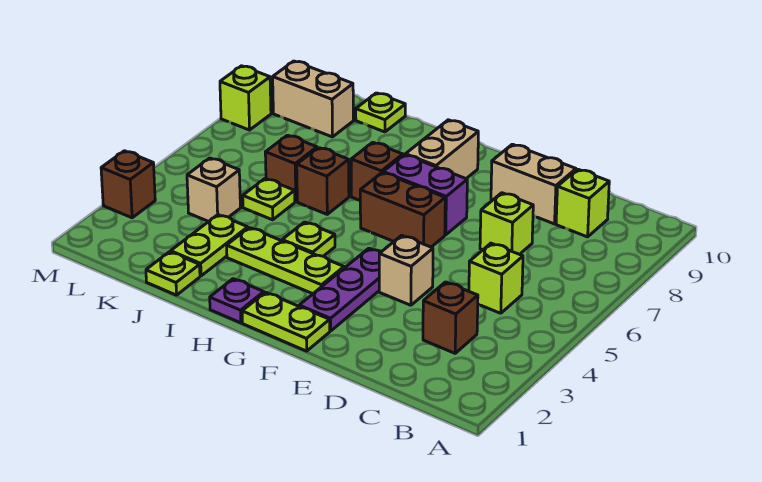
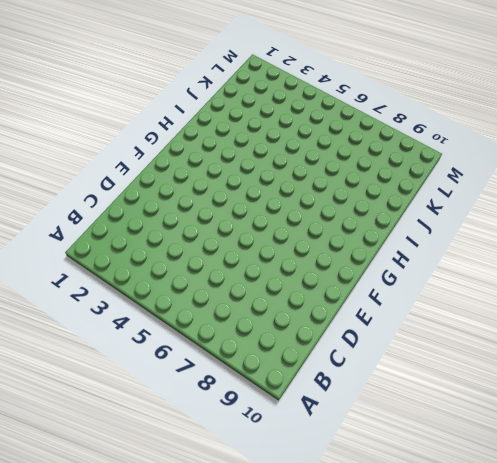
none -> brown 1x1 brick [423,282,478,353]
none -> lime 1x1 brick [469,243,523,313]
none -> lime 1x1 brick [556,169,609,237]

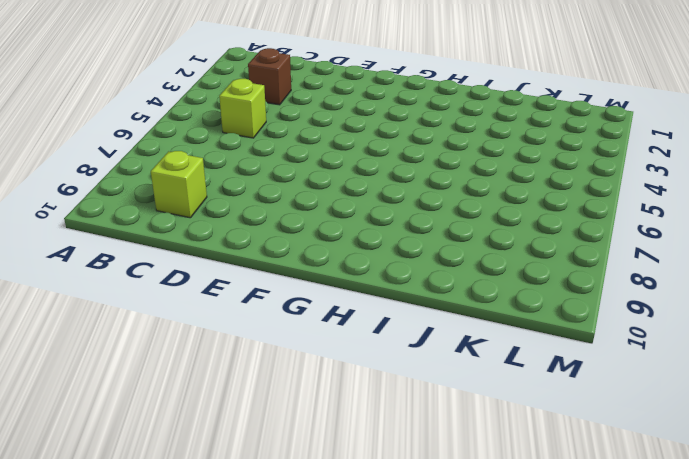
none -> lime 1x1 brick [480,193,533,254]
none -> tan 1x2 brick [491,144,576,224]
none -> tan 1x1 brick [379,235,433,305]

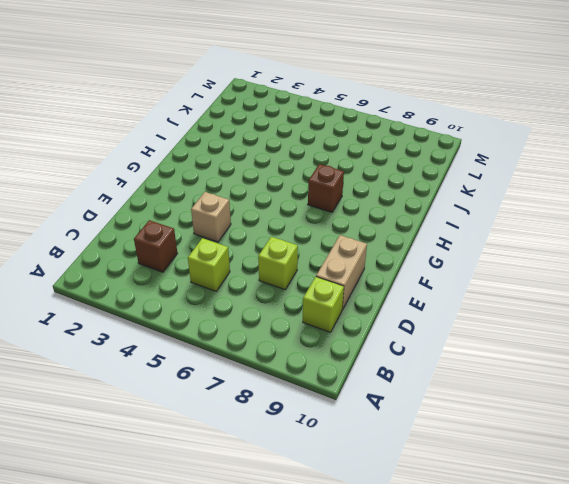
none -> lime 1x2 plate [242,292,330,351]
none -> purple 1x3 plate [299,248,381,331]
none -> brown 1x2 brick [360,173,445,247]

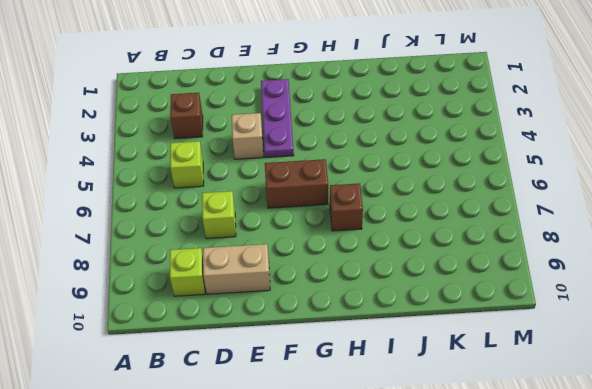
none -> lime 1x2 plate [242,292,330,351]
none -> purple 1x2 brick [383,155,467,235]
none -> lime 1x3 plate [227,228,344,294]

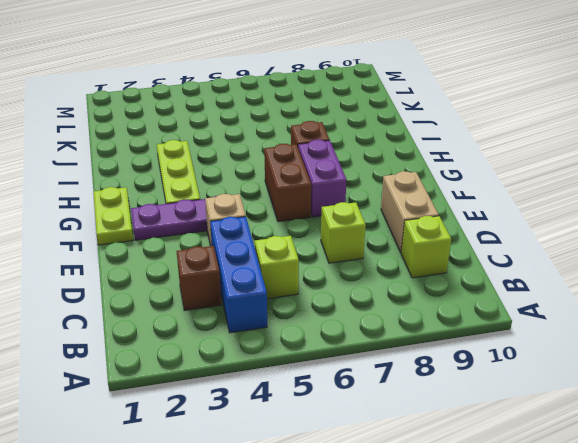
blue 1x3 brick [210,217,267,333] -> none
none -> tan 1x2 brick [405,120,478,179]
none -> purple 1x1 plate [210,279,264,323]
none -> lime 1x1 plate [282,222,335,256]

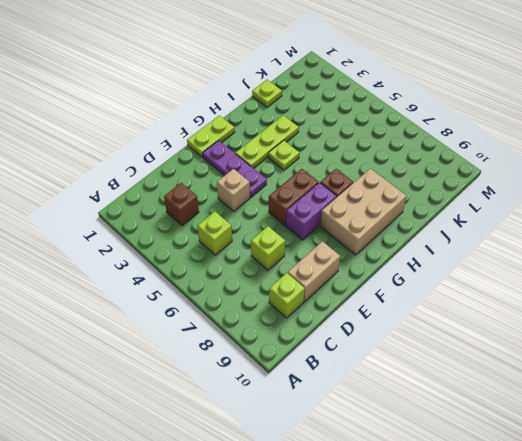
tan 2x3 brick [320,168,407,255] -> tan 1x2 brick [405,120,478,179]
none -> purple 1x1 plate [210,279,264,323]
none -> brown 1x1 brick [297,148,349,214]
none -> lime 1x2 plate [171,215,248,276]

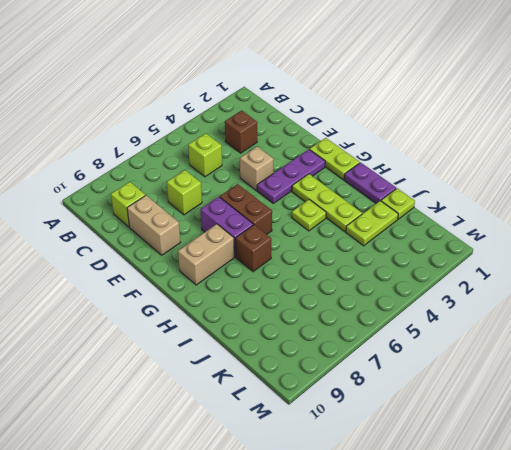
purple 1x2 plate [344,162,396,204] -> purple 1x1 plate [210,279,264,323]
none -> brown 1x1 brick [297,148,349,214]
none -> lime 1x1 plate [243,179,295,220]
none -> brown 1x1 brick [265,135,317,202]

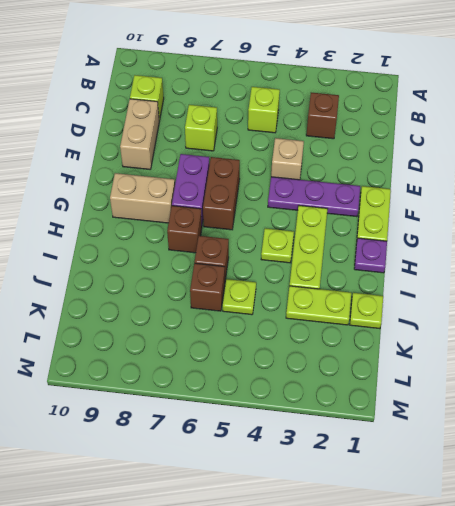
none -> lime 1x1 plate [356,93,405,132]
none -> tan 1x1 brick [187,158,240,221]
none -> tan 1x2 brick [273,61,353,137]

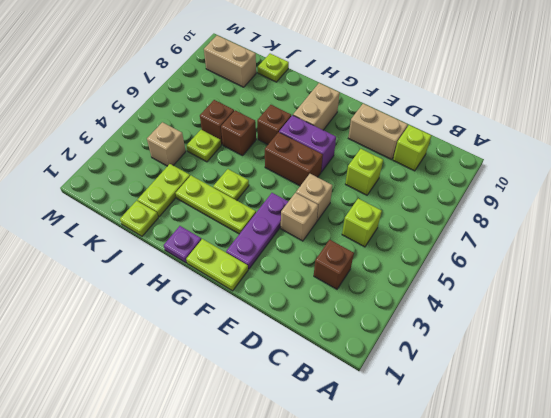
tan 1x1 brick [296,174,332,221] -> none
none -> brown 1x1 brick [101,151,155,218]
none -> lime 1x1 brick [220,66,271,130]

